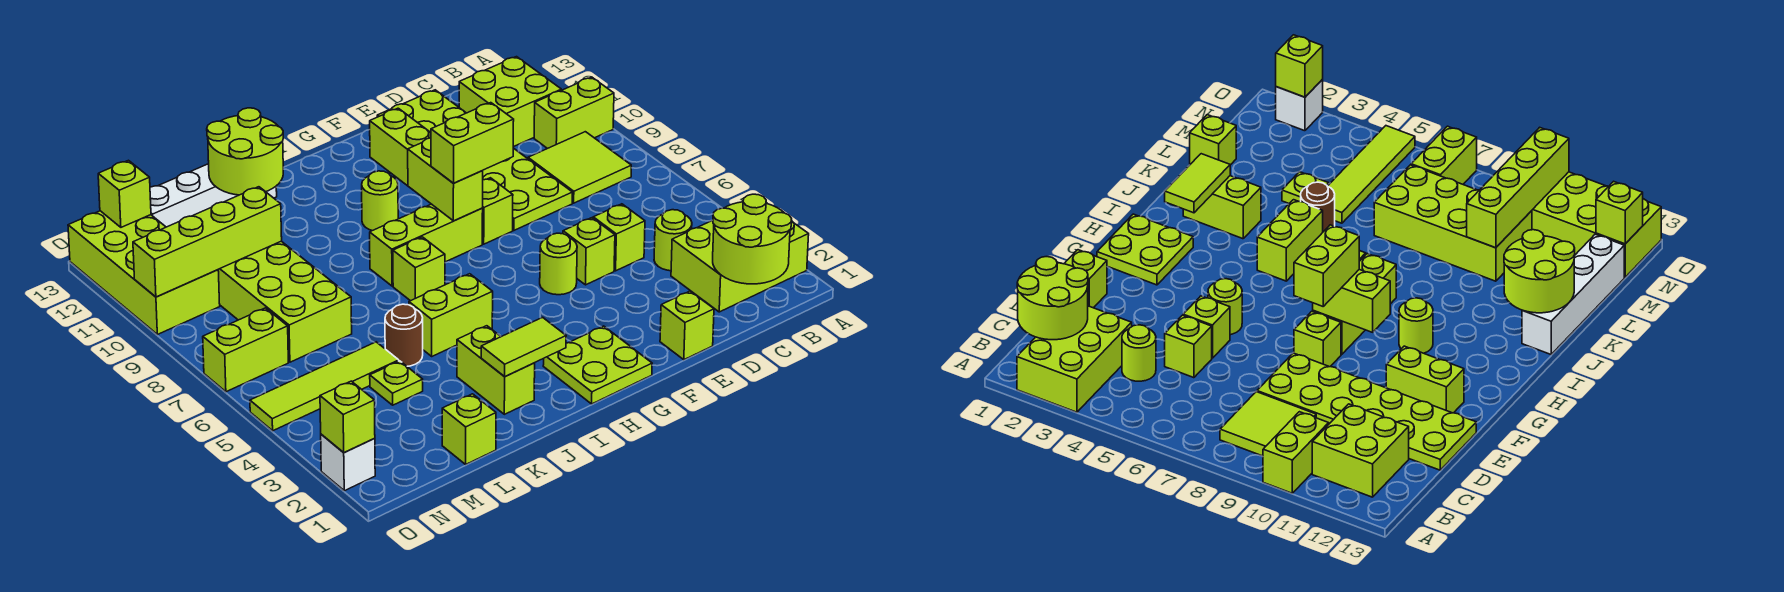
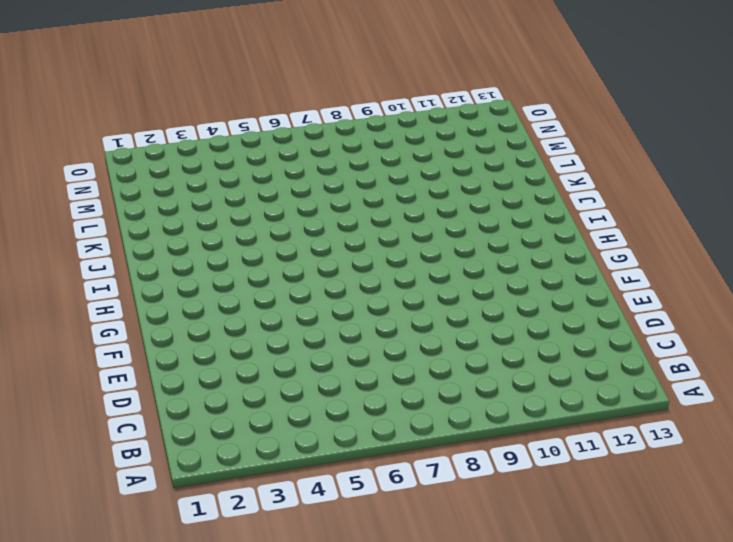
none -> lime 2x3 brick [671,203,809,312]
none -> lime 1x2 brick [534,77,614,149]
none -> lime 2x2 tile [528,132,631,203]
none -> lime 2x2 brick [459,57,561,147]

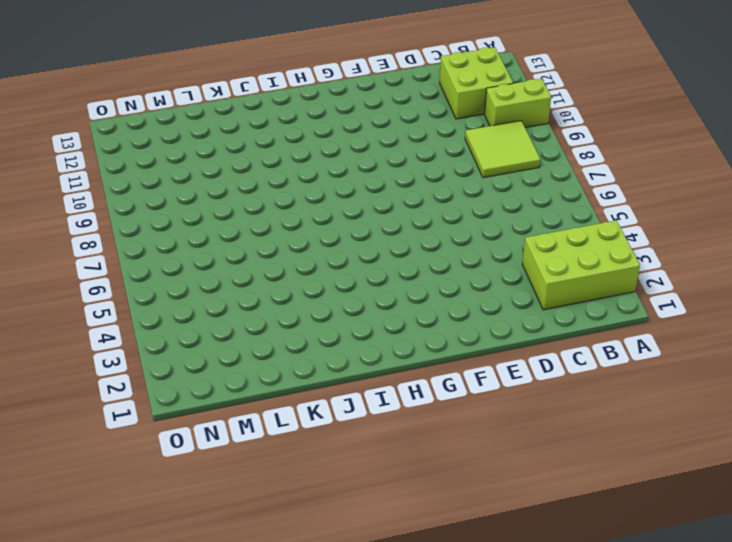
none -> lime 1x1 round brick [654,210,692,271]
none -> lime 1x1 brick [593,204,645,271]
none -> lime 2x6 plate [377,90,572,230]
none -> lime 1x1 brick [660,291,714,360]

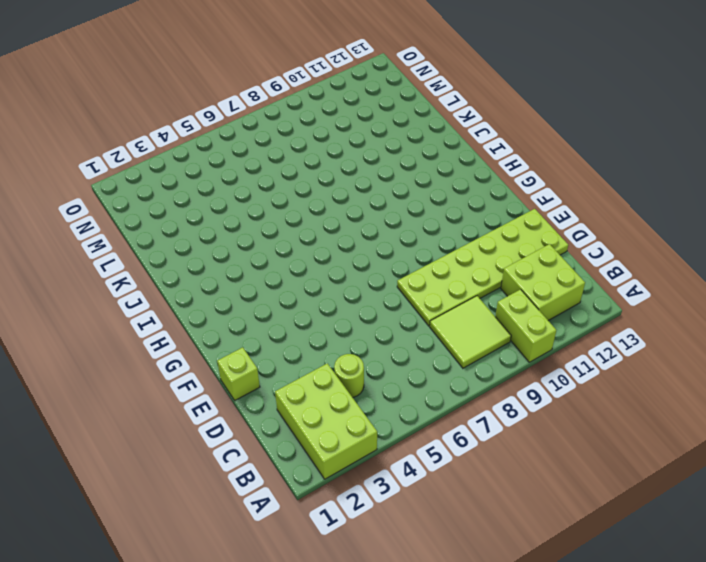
none -> lime 1x1 brick [593,204,645,271]
none -> lime 1x1 brick [563,218,615,285]
none -> lime 1x1 round brick [540,233,577,295]
none -> lime 1x1 brick [482,178,513,244]

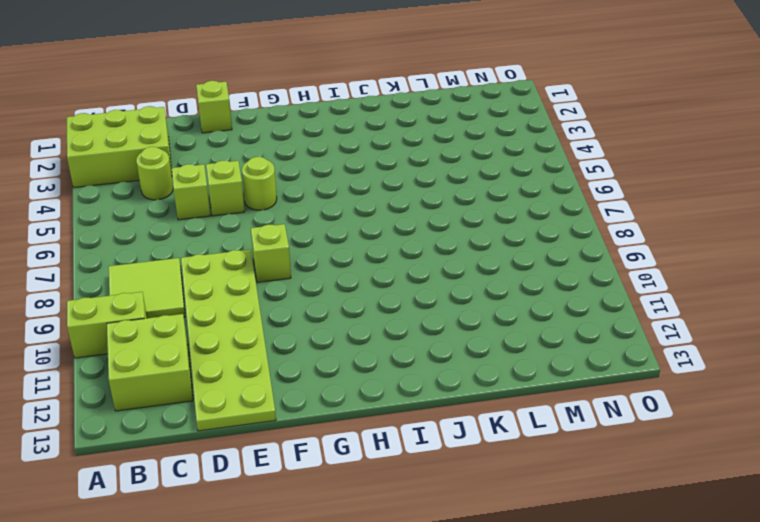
none -> lime 1x2 brick [370,108,431,186]
none -> lime 2x2 plate [543,326,652,404]
none -> lime 1x3 brick [370,204,483,286]
none -> lime 1x1 round brick [362,171,398,231]

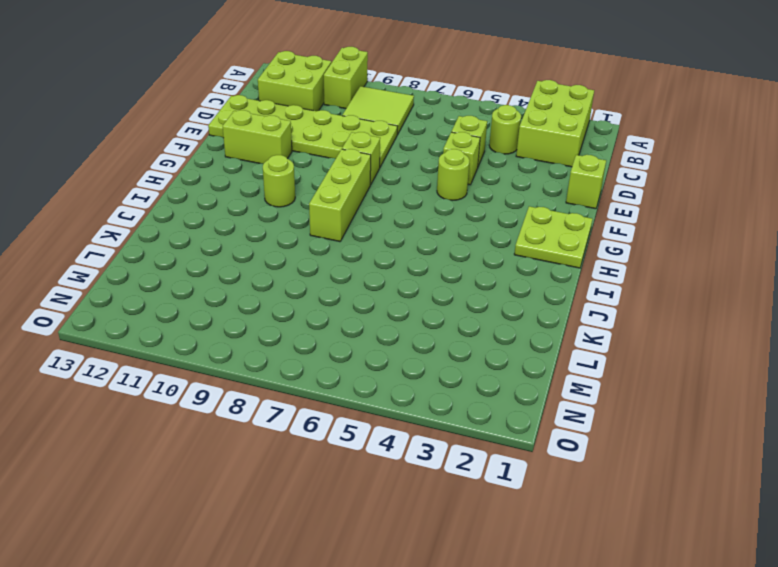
none -> lime 1x2 brick [409,274,493,356]
none -> lime 1x1 brick [393,237,445,301]
none -> lime 1x2 brick [457,326,535,414]
none -> white 1x4 brick [150,164,277,227]

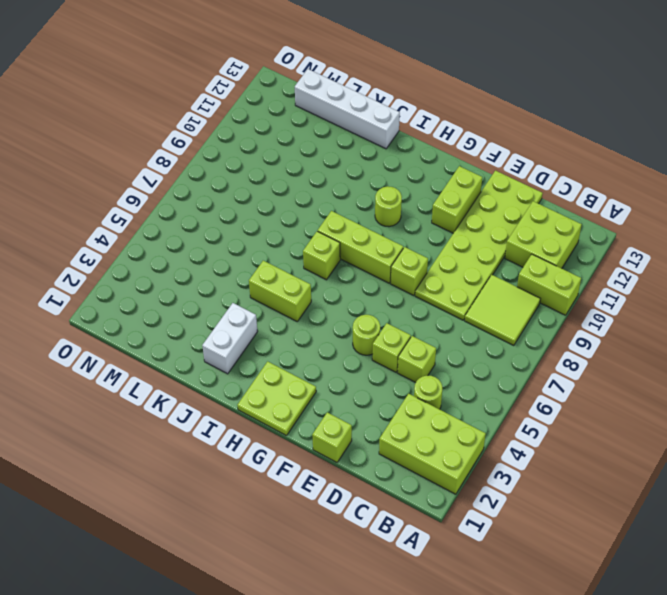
white 1x2 brick [202,303,258,374] -> lime 1x2 brick [457,326,535,414]
none -> brown 1x1 round brick [385,304,423,366]
none -> lime 1x1 brick [442,394,496,464]
none -> lime 1x1 plate [370,361,423,405]
none -> lime 1x4 tile [250,342,399,431]

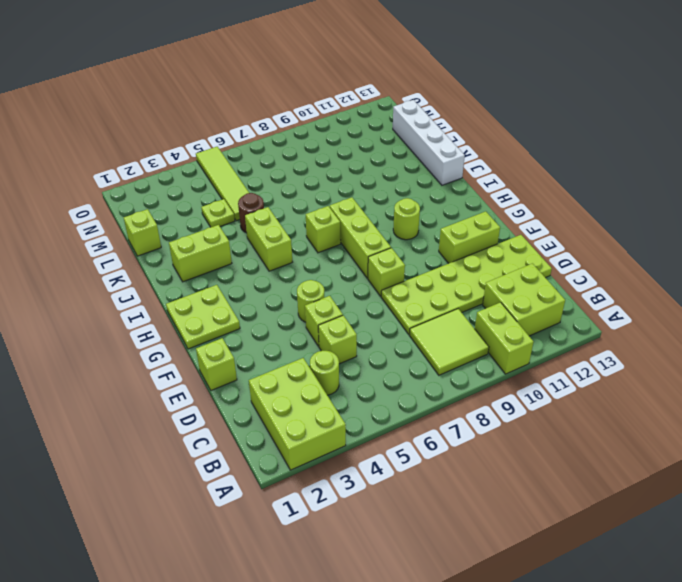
none -> lime 2x4 brick [218,241,352,362]
none -> lime 1x2 brick [203,308,288,392]
none -> lime 2x4 brick [68,211,220,335]
none -> white 1x1 brick [321,434,375,491]

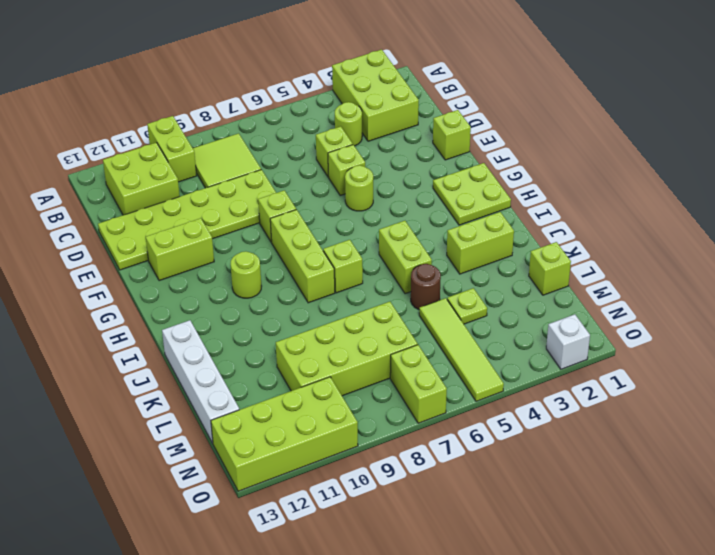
none -> lime 2x2 round brick [713,194,792,284]
none -> lime 1x2 brick [408,138,483,221]
none -> lime 1x2 tile [481,317,566,377]
none -> lime 2x2 round brick [207,108,283,195]

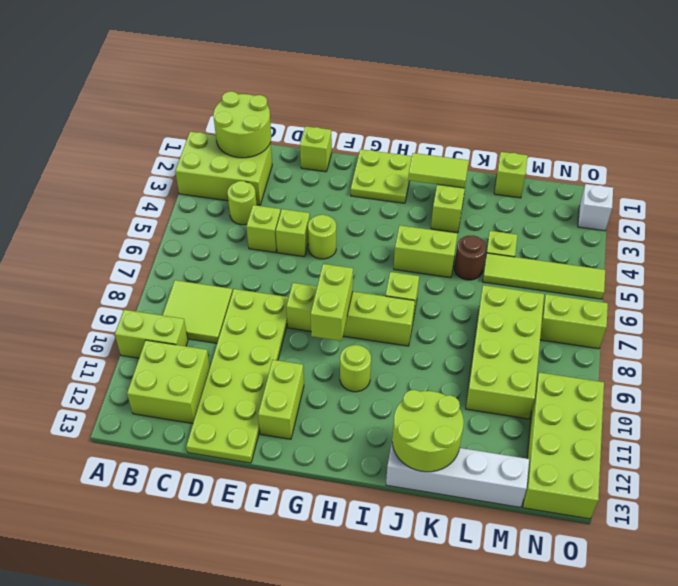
none -> lime 1x4 brick [133,187,282,297]
none -> lime 1x1 brick [98,160,151,227]
none -> lime 1x1 brick [320,381,375,453]
none -> lime 1x2 brick [431,103,514,183]

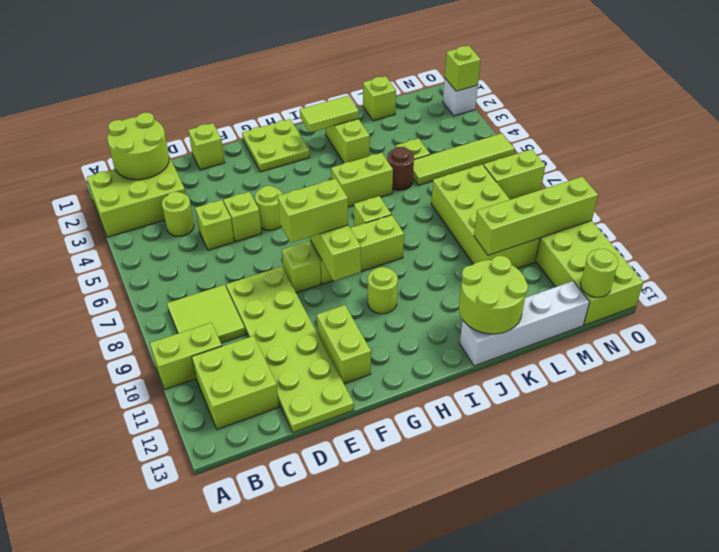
lime 1x1 round brick [580,249,618,297] -> lime 1x1 brick [98,160,151,227]

